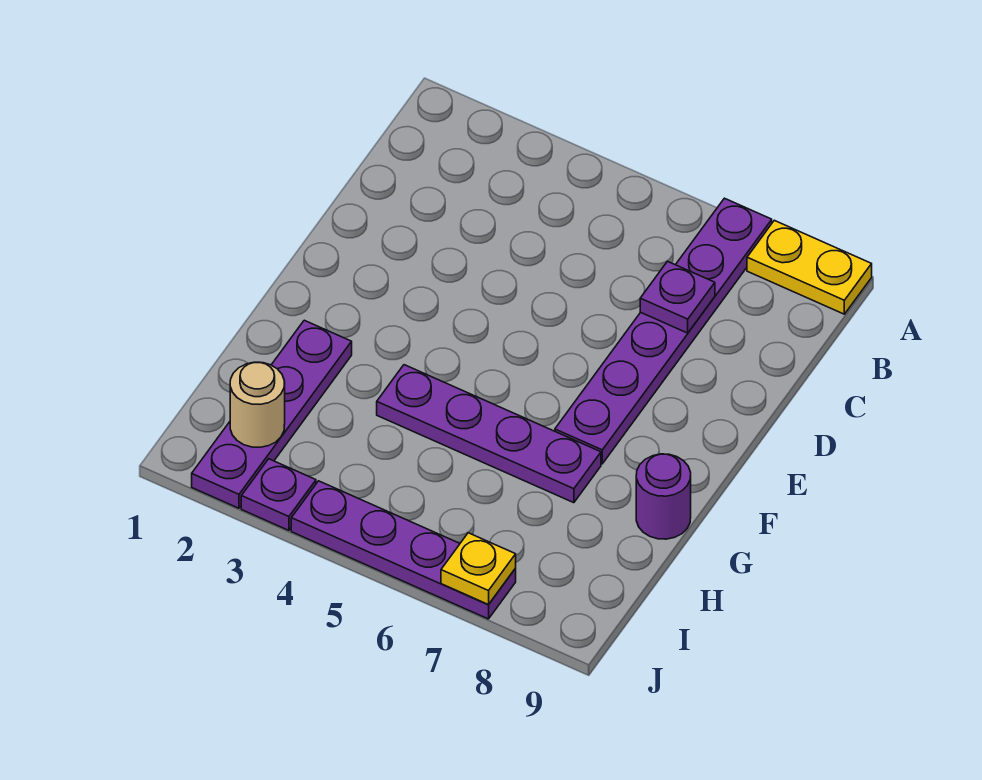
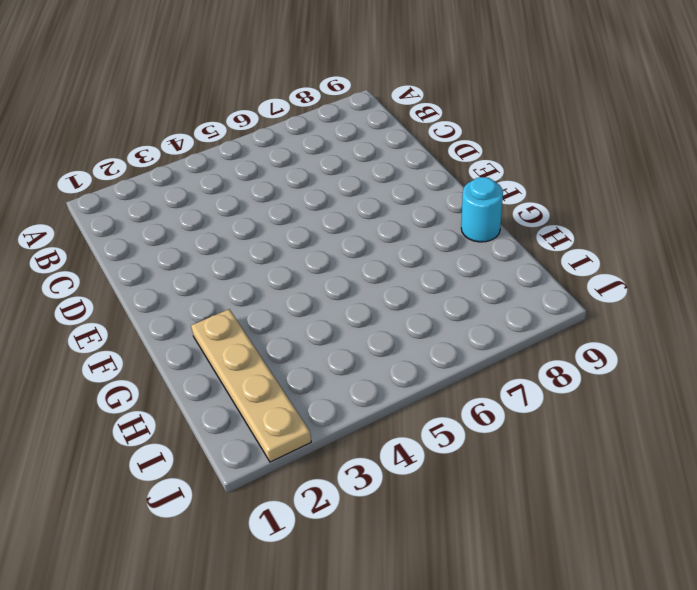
tan 1x4 plate [191,309,311,462] -> purple 1x4 plate [192,320,352,508]
cyan 1x1 round brick [461,177,503,242] -> purple 1x1 round brick [636,454,691,539]
none -> purple 1x6 plate [555,198,772,464]
none -> yellow 1x2 plate [747,220,872,314]

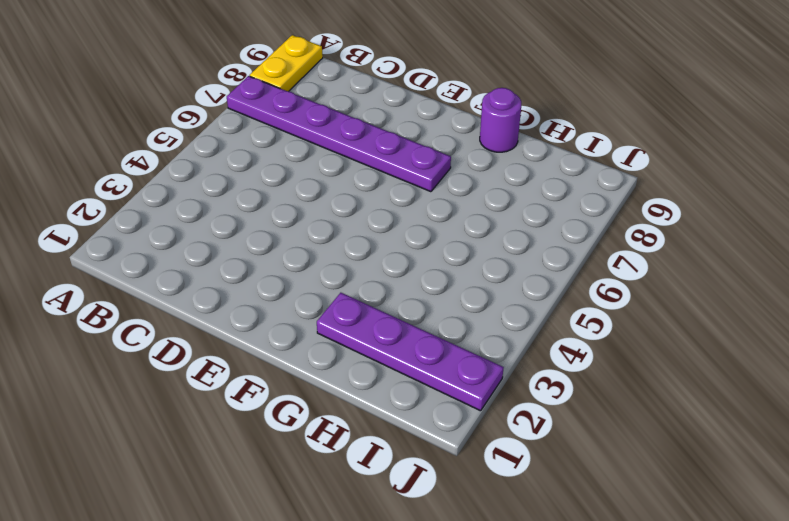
none -> purple 1x4 plate [377,365,601,503]
none -> purple 1x1 plate [241,459,316,530]

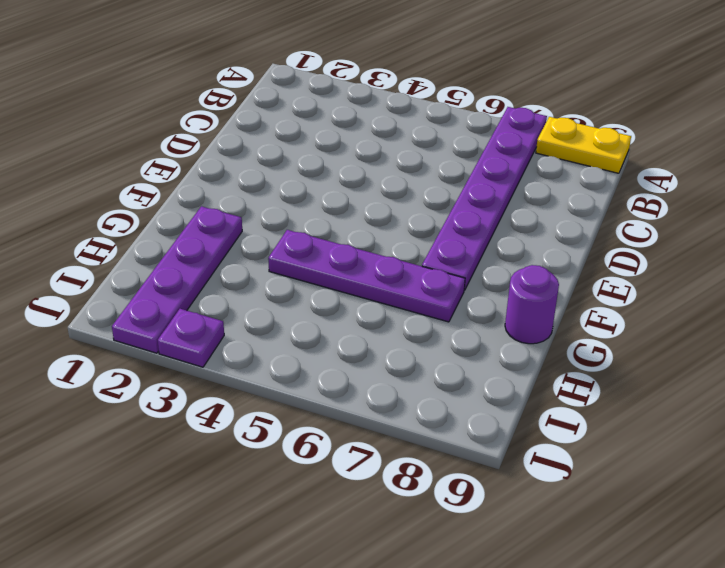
none -> purple 1x4 plate [291,481,516,619]
none -> purple 1x1 plate [640,261,715,333]

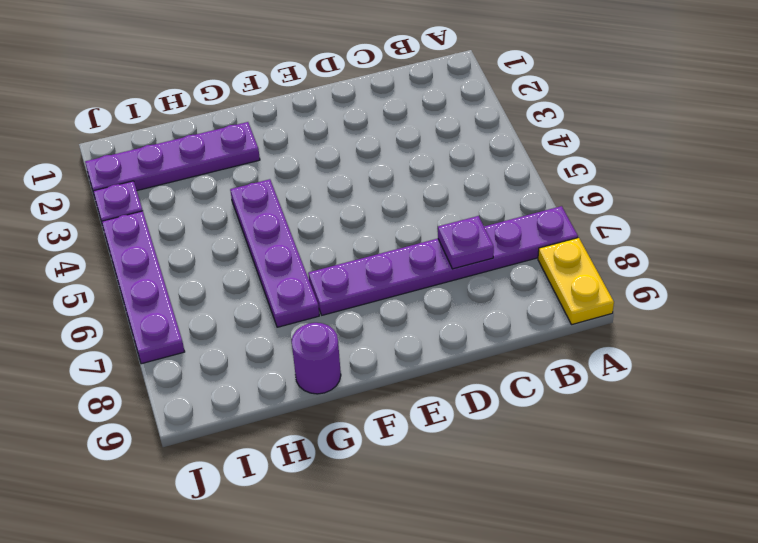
none -> tan 1x1 round brick [230,362,285,447]
none -> yellow 1x1 plate [441,533,516,605]

